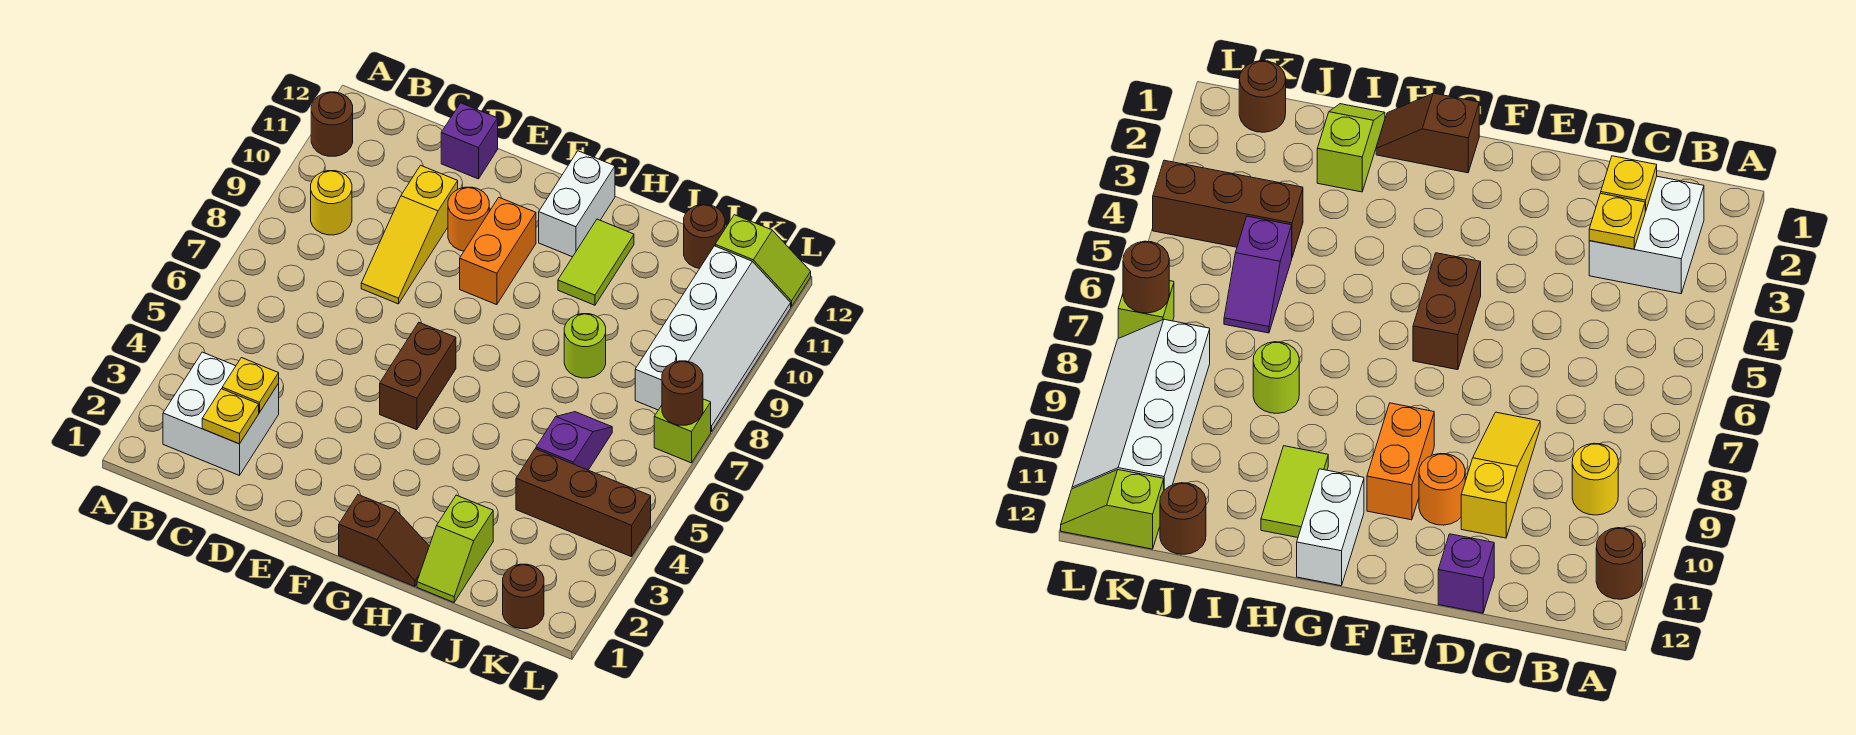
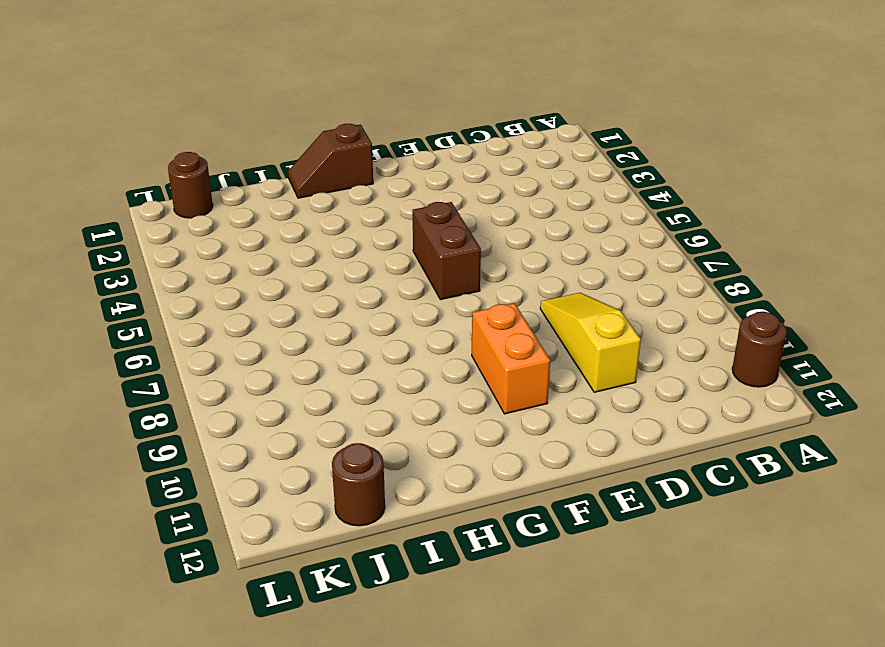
none -> white 2x2 brick [163,352,279,475]
none -> yellow 1x1 round brick [311,171,352,235]
none -> purple 1x1 brick [441,103,498,179]

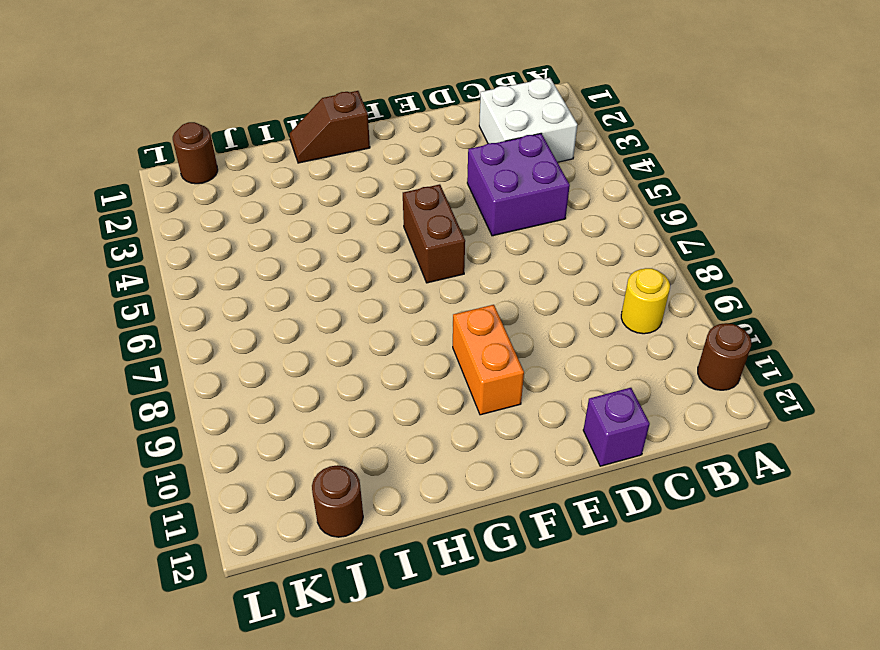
purple 2x2 brick [467,134,570,236] -> none
none -> yellow 1x3 slope [361,165,458,304]
none -> orange 1x1 round brick [448,187,489,251]
none -> white 1x2 brick [539,151,615,257]

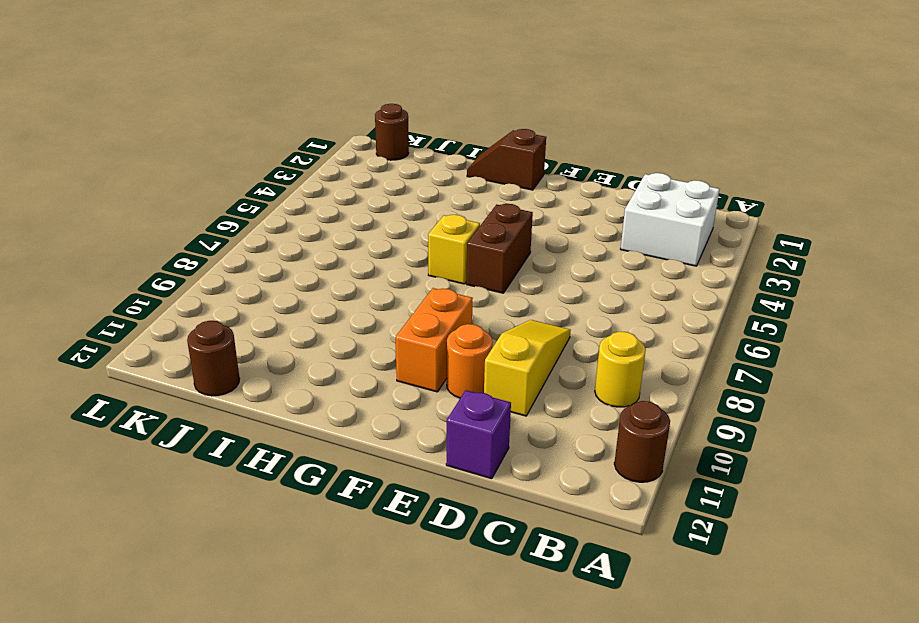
yellow 1x1 brick [428,215,480,284] -> none
none -> white 1x2 brick [539,151,615,257]
none -> lime 1x2 tile [558,219,634,305]
none -> lime 1x2 slope [417,495,493,602]

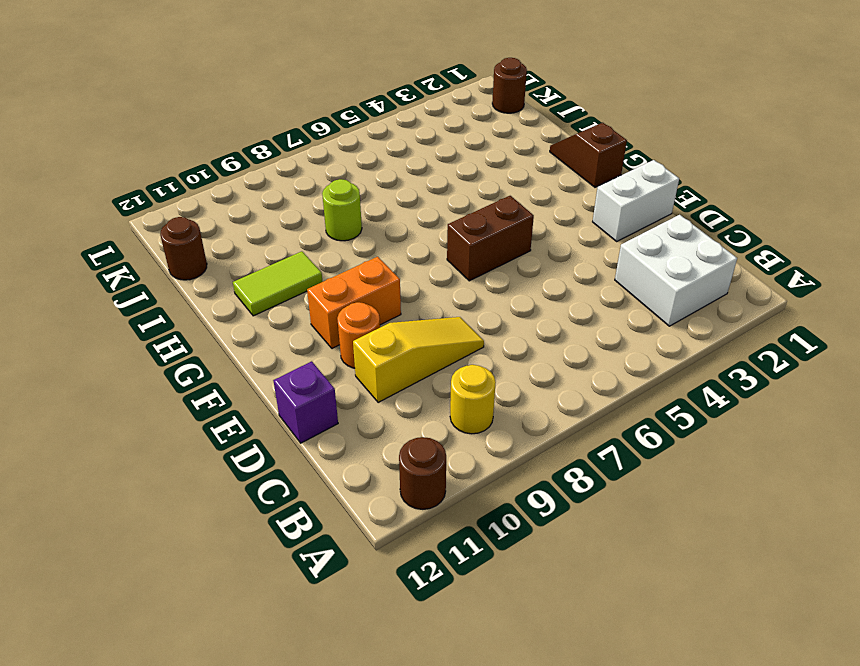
white 1x2 brick [593,160,679,241] -> white 1x2 brick moved to [539,151,615,257]
none -> lime 1x2 slope [417,495,493,602]
none -> brown 1x3 brick [516,449,651,557]
none -> purple 1x2 slope [536,412,612,470]

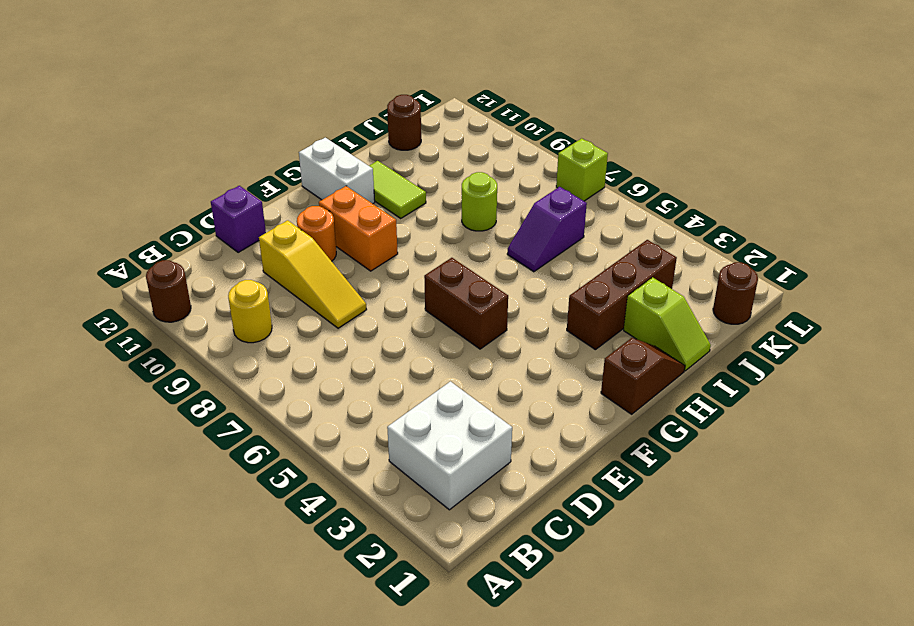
brown 1x3 brick [567,240,677,350] -> brown 1x3 brick moved to [516,449,651,557]
purple 1x2 slope [507,187,587,272] -> purple 1x2 slope turned to [536,412,612,470]
none -> white 2x4 slope [635,246,791,432]
none -> lime 1x2 slope [715,215,811,307]
none -> yellow 1x1 plate [202,389,259,444]

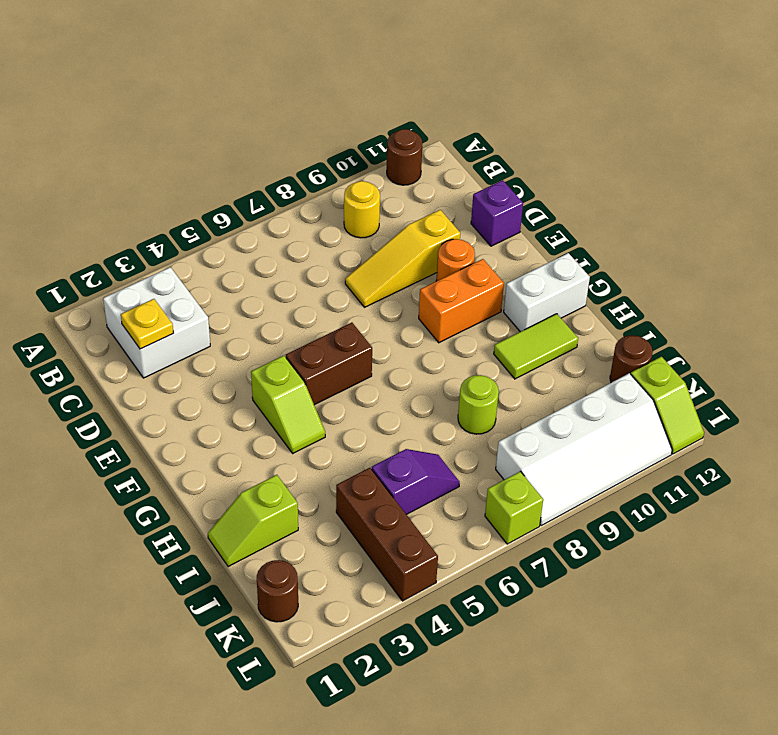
lime 1x2 slope [251,356,325,453] -> none
none -> brown 1x2 slope [339,495,429,586]
none -> yellow 1x1 plate [222,358,279,413]
none -> brown 1x1 round brick [662,361,703,425]

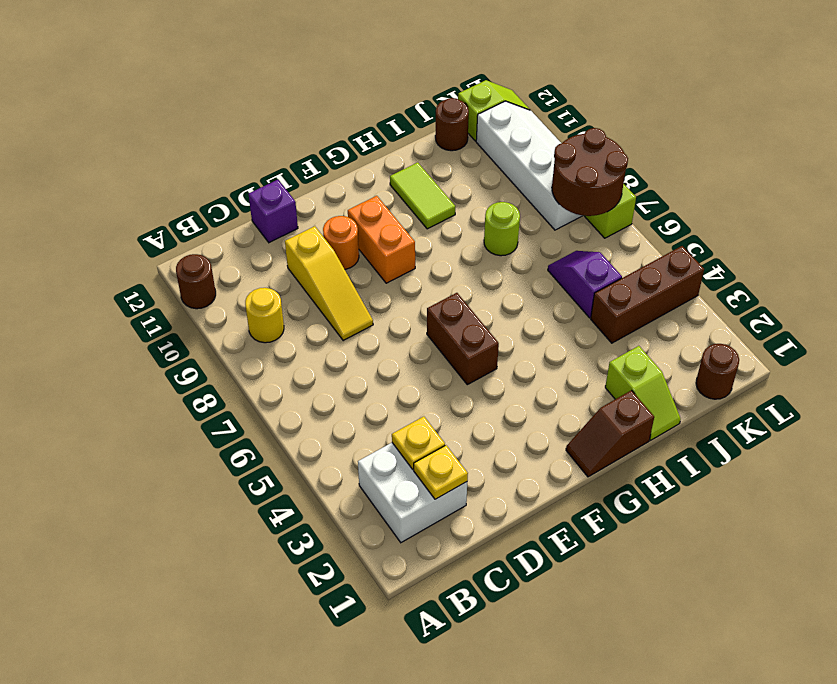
brown 1x2 slope [566,390,654,477] -> brown 1x2 slope turned to [339,495,429,586]
brown 2x2 round brick [552,128,628,216] -> brown 1x1 round brick [662,361,703,425]
none -> white 1x2 brick [539,151,615,257]

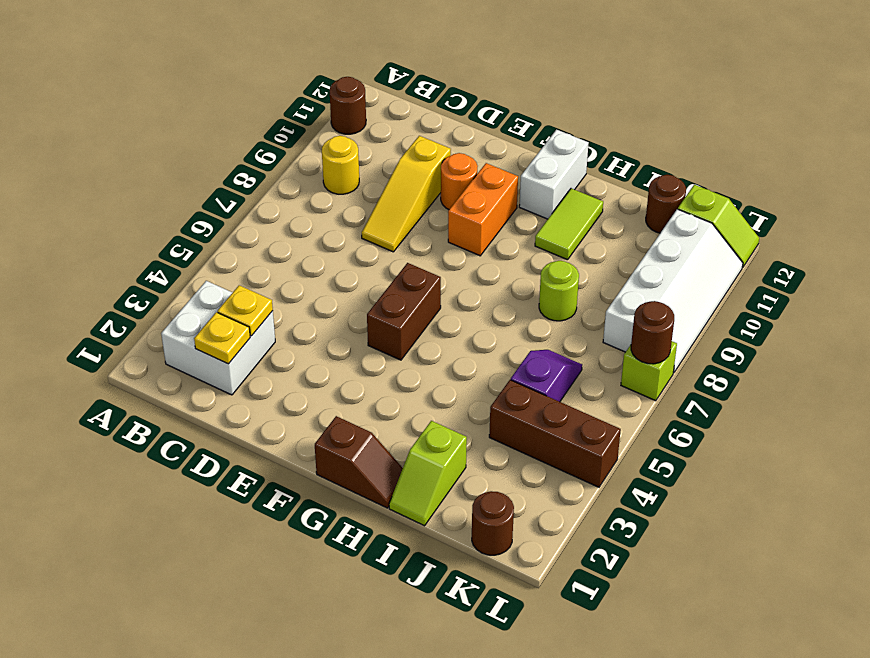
none -> purple 1x1 brick [441,103,498,179]

